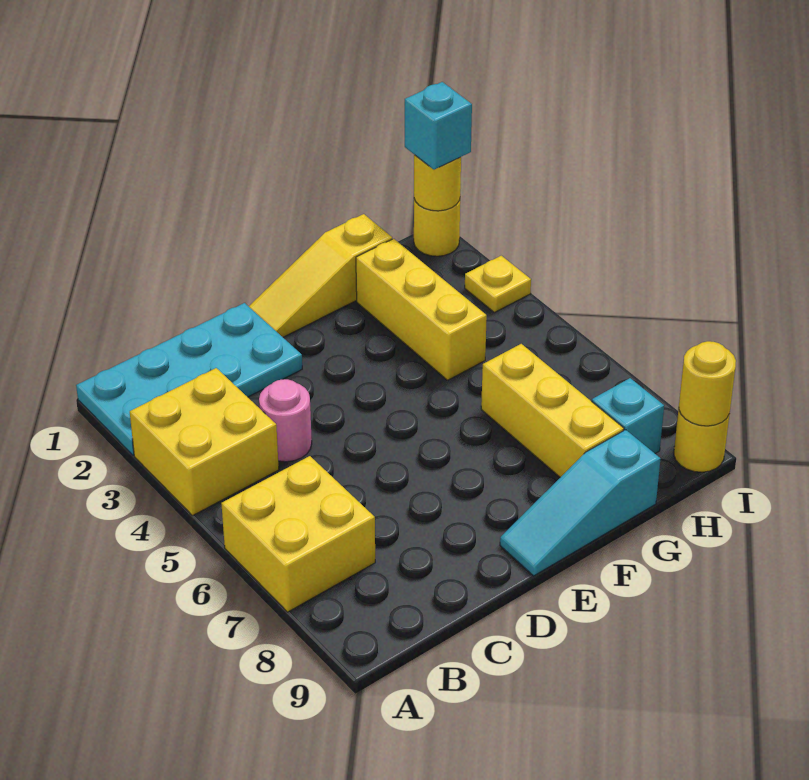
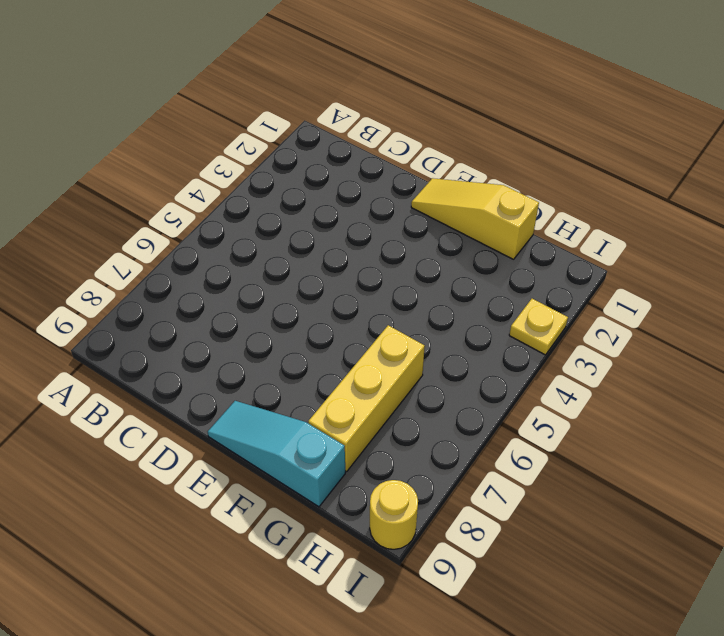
none -> cyan 2x4 plate [76,303,302,455]
none -> yellow 2x2 brick [130,368,279,516]
none -> yellow 2x2 brick [221,456,375,612]

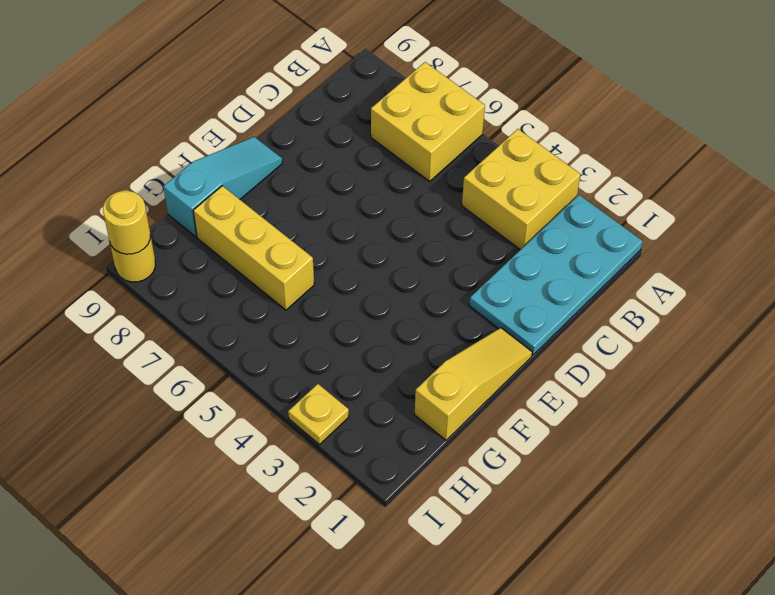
none -> pink 1x1 round brick [259,379,312,462]
none -> yellow 1x3 brick [356,239,487,380]
none -> cyan 1x1 brick [592,378,664,453]

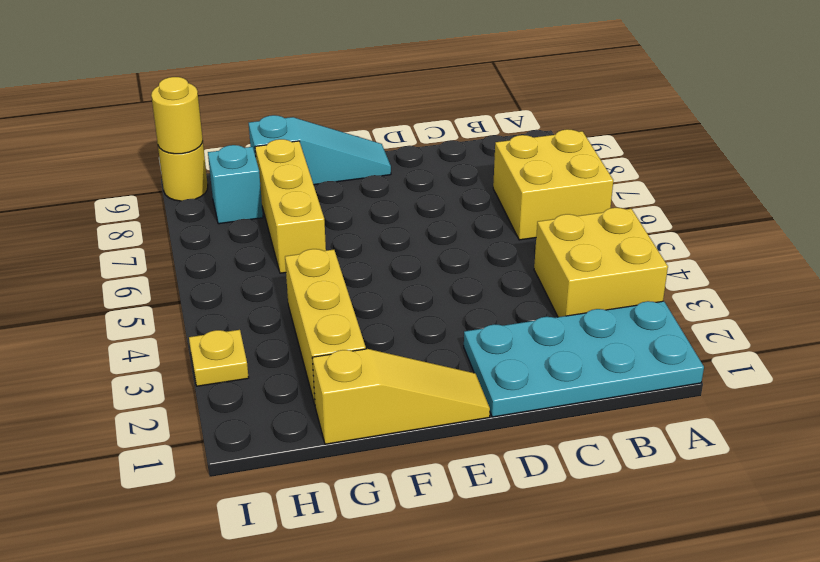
none -> pink 1x1 round brick [259,379,312,462]
none -> yellow 1x1 round brick [414,199,460,256]
none -> yellow 1x1 round brick [414,155,461,211]

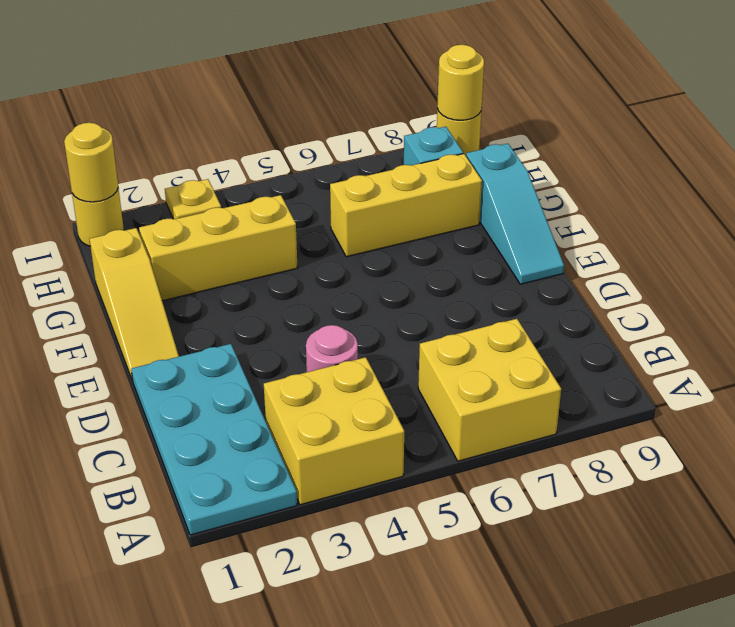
none -> cyan 1x1 brick [405,82,472,170]

